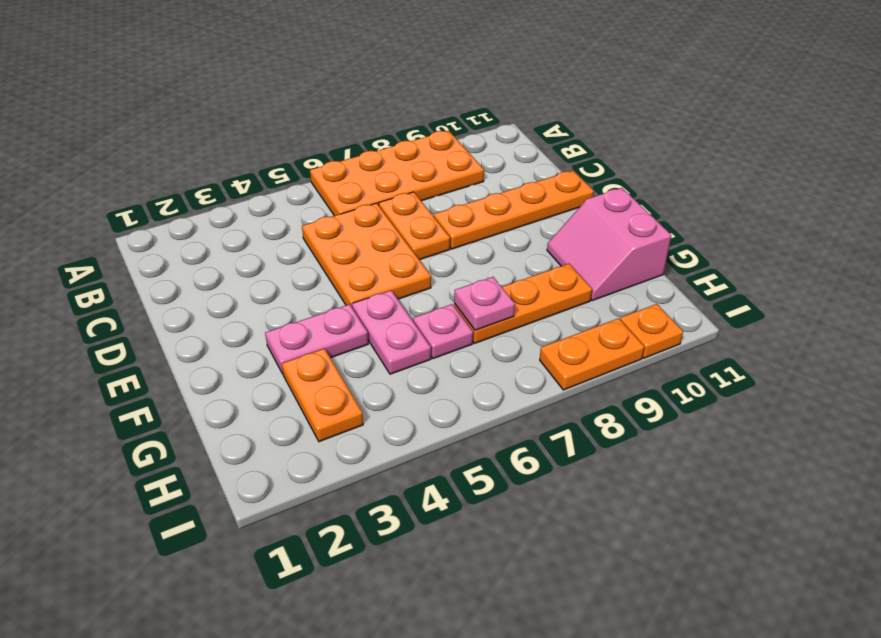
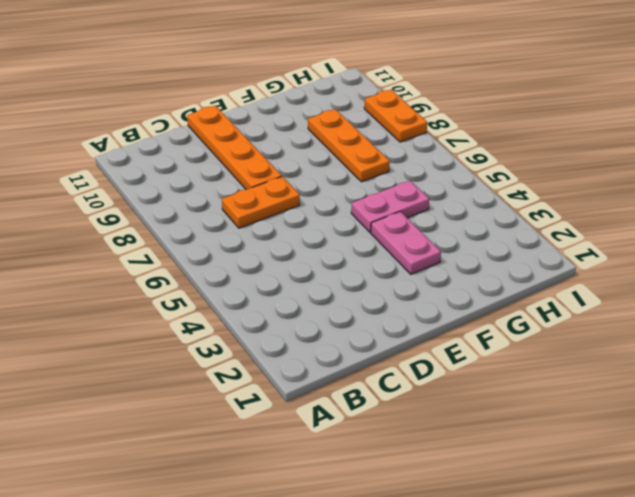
none -> orange 2x4 plate [310,131,484,216]
none -> orange 2x3 plate [302,203,431,307]
none -> pink 2x2 slope [547,188,672,301]

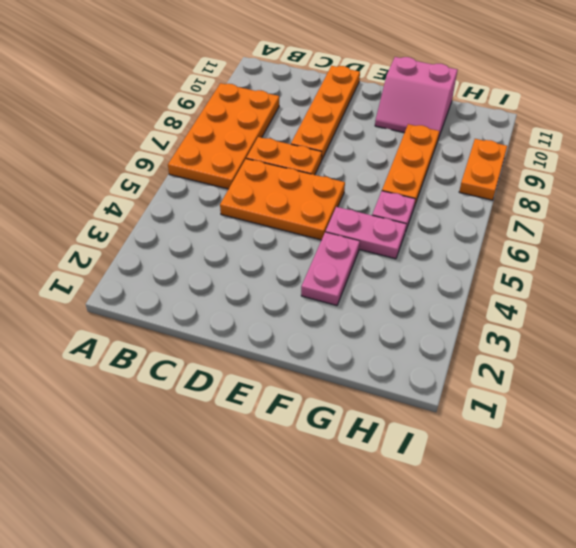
none -> orange 1x2 plate [282,349,363,442]
none -> orange 1x1 plate [620,304,683,358]
none -> pink 1x1 plate [454,277,515,330]

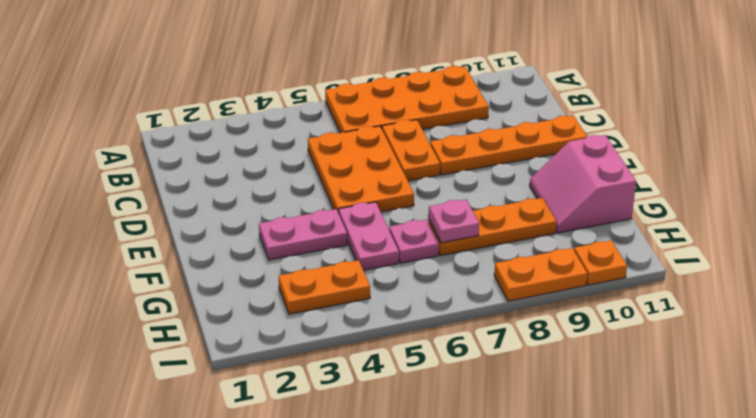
orange 1x2 plate [279,260,370,314] -> orange 1x2 plate turned to [282,349,363,442]

